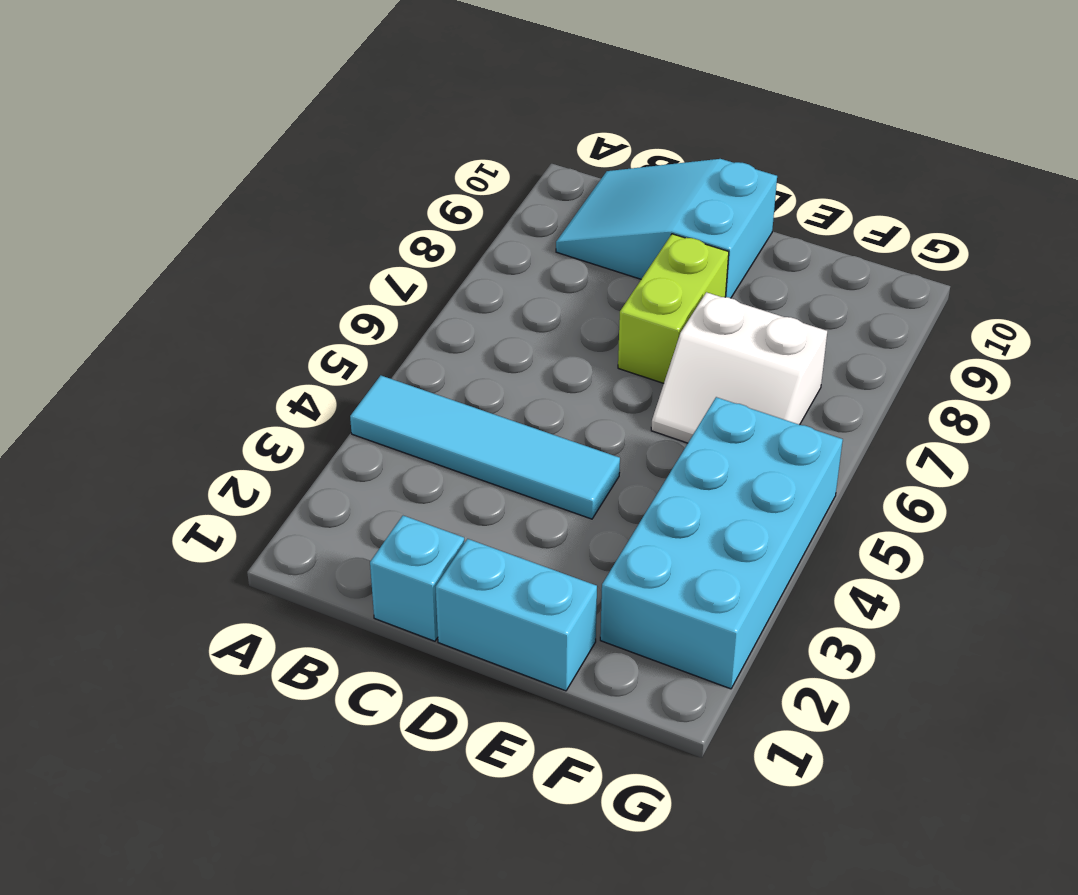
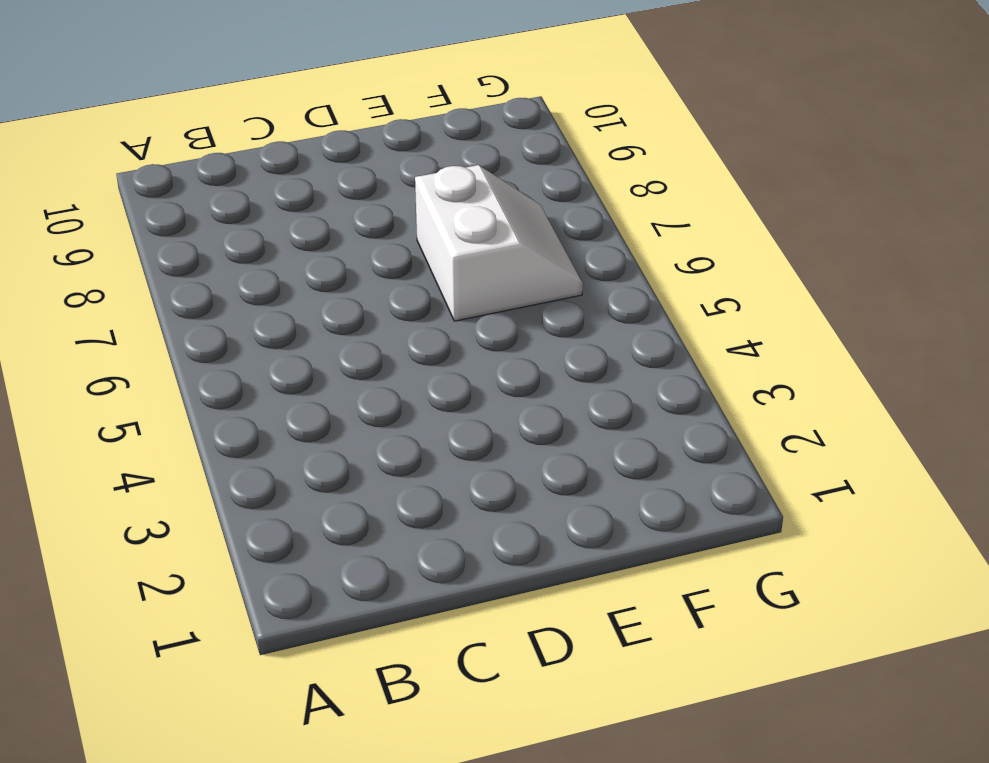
white 2x2 slope [415,165,583,321] -> white 2x2 slope turned to [651,292,827,443]
none -> cyan 1x4 tile [350,375,620,519]
none -> cyan 2x3 slope [556,159,777,298]

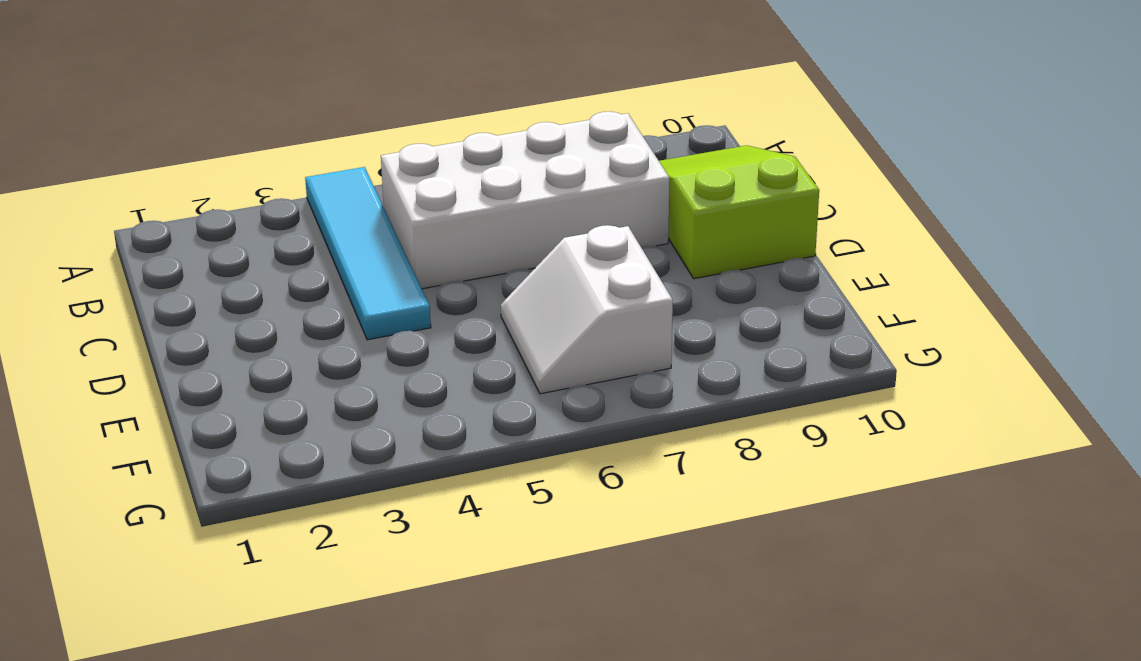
white 2x4 brick [381,112,670,289] -> none
lime 2x3 slope [659,145,819,279] -> cyan 2x3 slope [556,159,777,298]
none -> cyan 1x1 brick [370,516,465,641]
none -> cyan 1x2 brick [436,539,597,691]

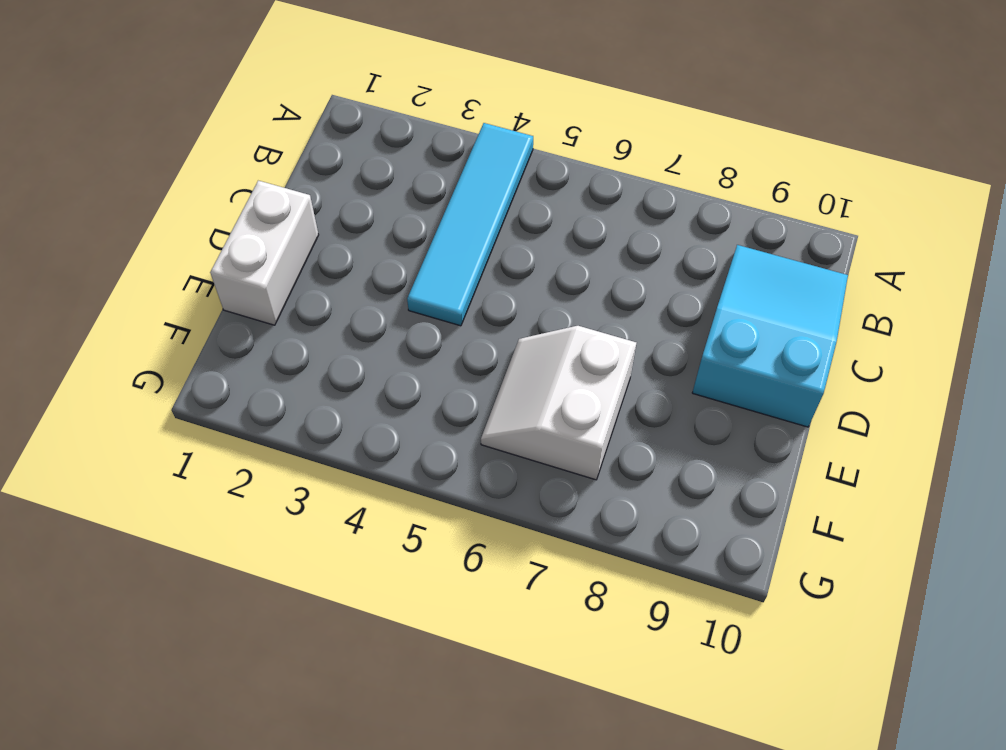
white 1x2 brick [210,181,319,325] -> cyan 1x2 brick [436,539,597,691]
none -> cyan 1x1 brick [370,516,465,641]
none -> lime 1x2 brick [618,234,729,383]

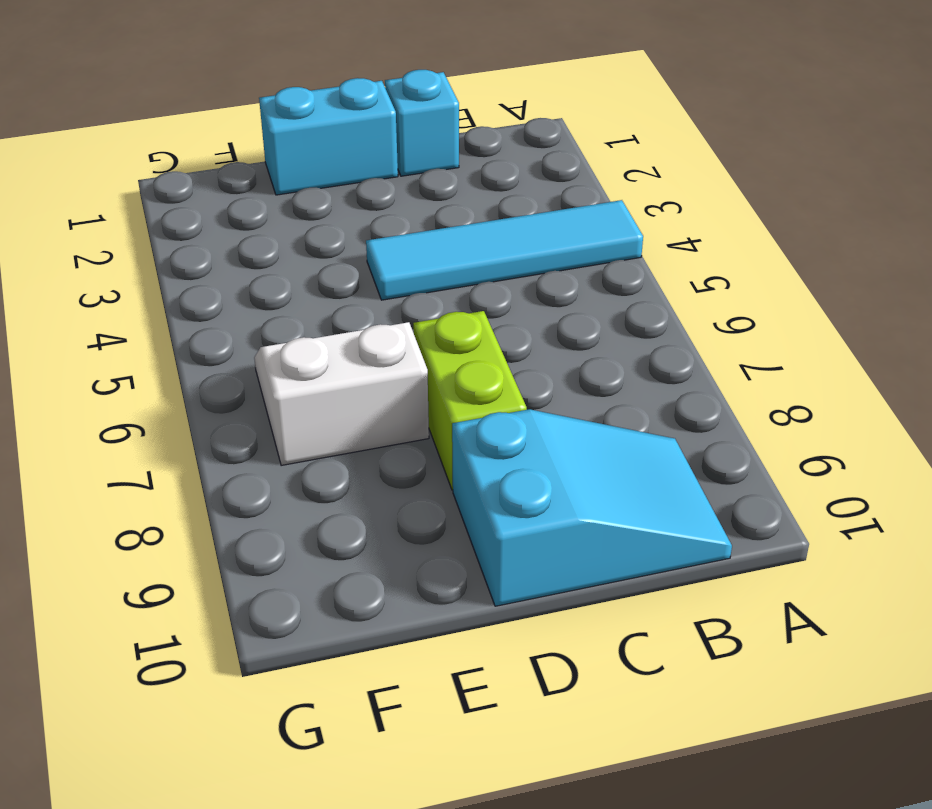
none -> cyan 2x4 brick [600,397,843,689]

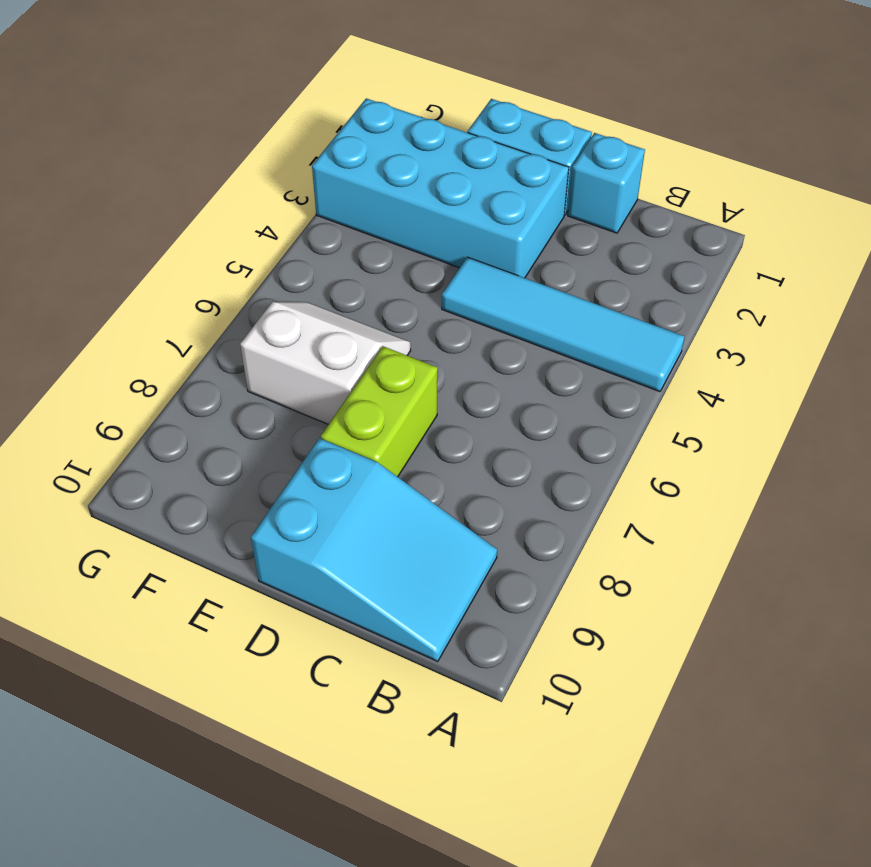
cyan 2x4 brick [312,98,569,278] -> cyan 2x4 brick turned to [600,397,843,689]

